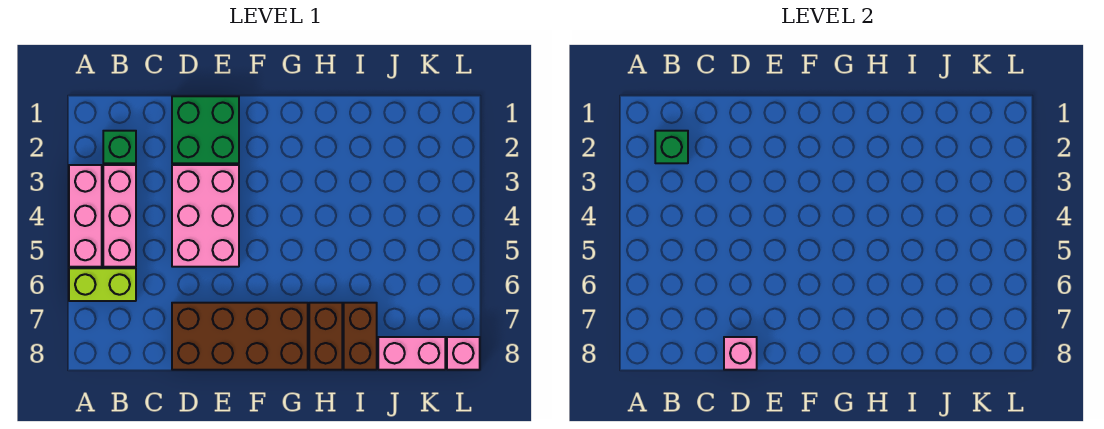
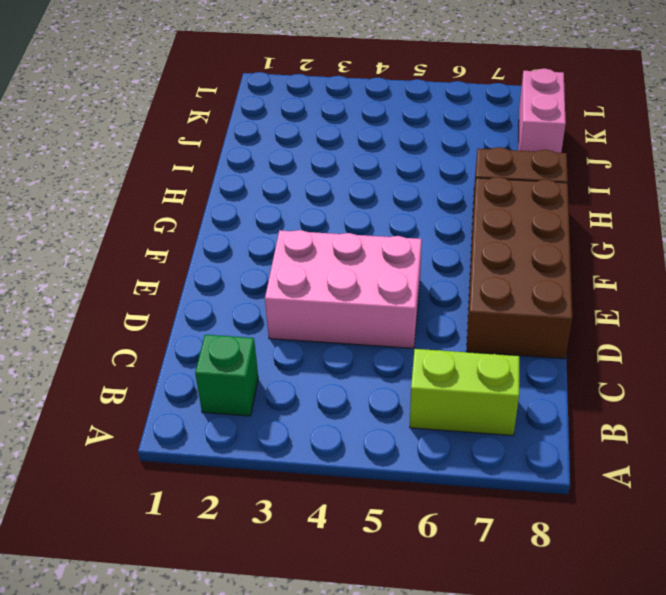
lime 1x2 brick [410,349,519,436] -> lime 1x2 brick turned to [69,268,136,301]
none -> pink 1x3 brick [69,165,102,267]
none -> pink 1x3 brick [103,165,136,267]
none -> green 2x2 brick [172,96,239,163]

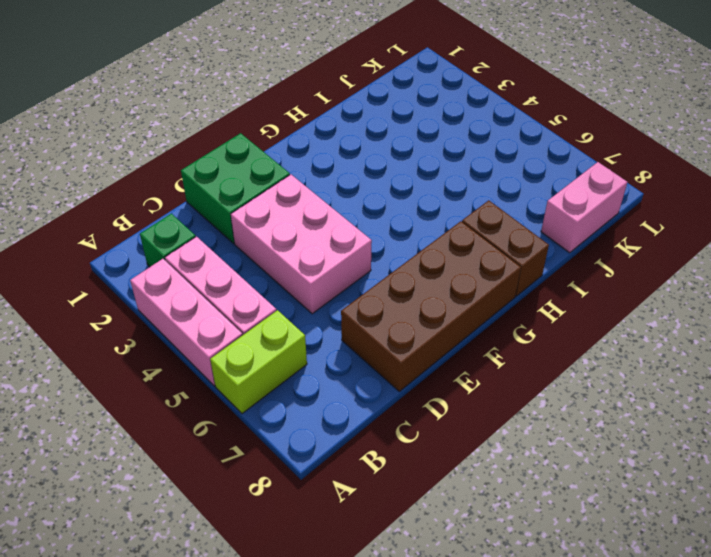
none -> brown 1x2 brick [344,303,377,370]
none -> pink 1x1 brick [447,337,480,370]
none -> green 1x1 brick [655,131,688,163]

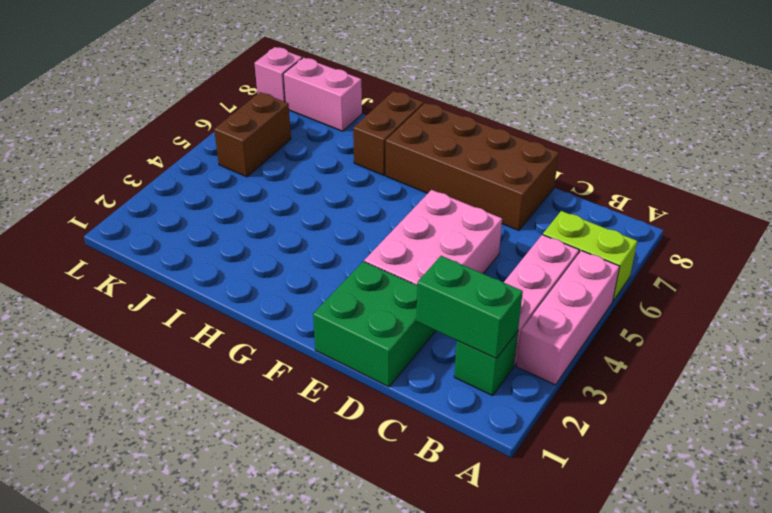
green 1x2 brick [416,256,523,359] -> green 1x1 brick [655,131,688,163]
brown 1x2 brick [214,92,291,177] -> brown 1x2 brick moved to [344,303,377,370]
none -> pink 1x1 brick [724,337,757,370]

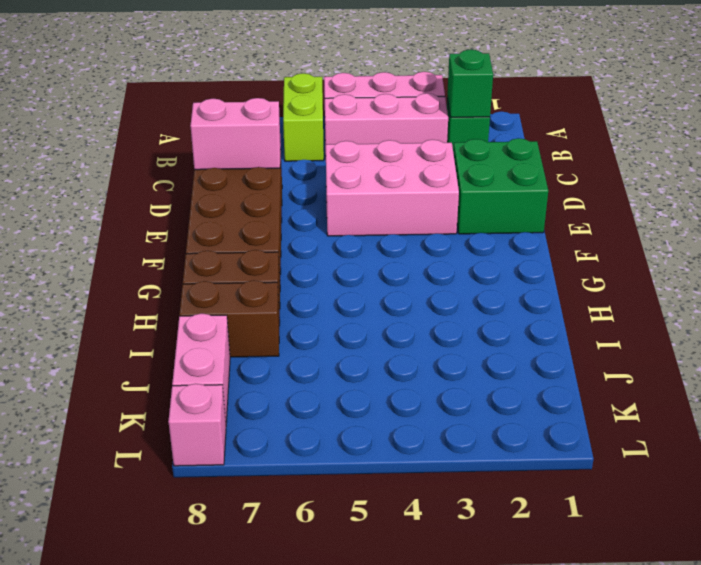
pink 1x2 brick [191,98,281,170] -> pink 1x1 brick [724,337,757,370]

